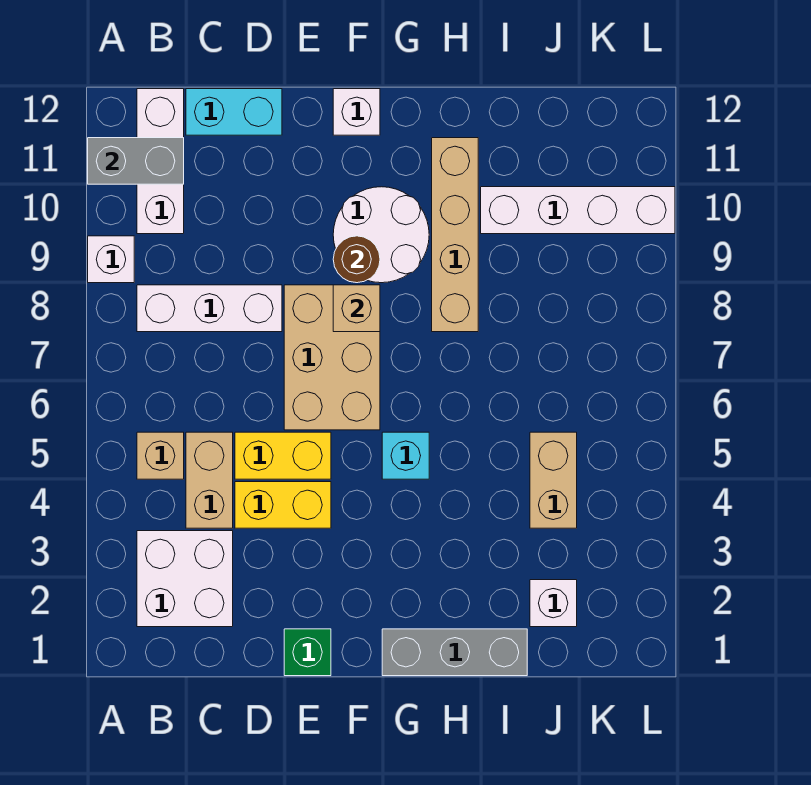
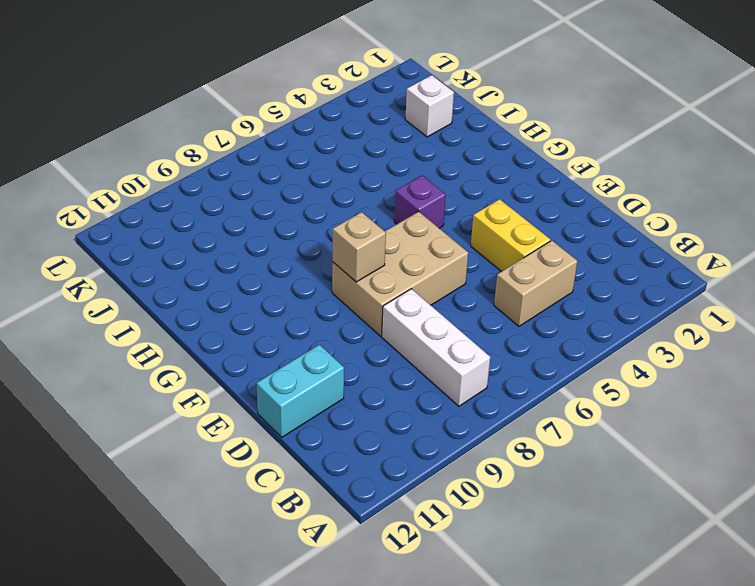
cyan 1x2 brick [256,345,344,437] -> cyan 1x2 brick turned to [186,89,282,135]
purple 1x1 brick [394,175,446,228] -> cyan 1x1 brick [382,432,429,479]
none -> white 1x1 brick [88,236,134,283]
none -> white 2x2 brick [137,531,233,627]
none -> tan 1x1 brick [137,432,184,479]

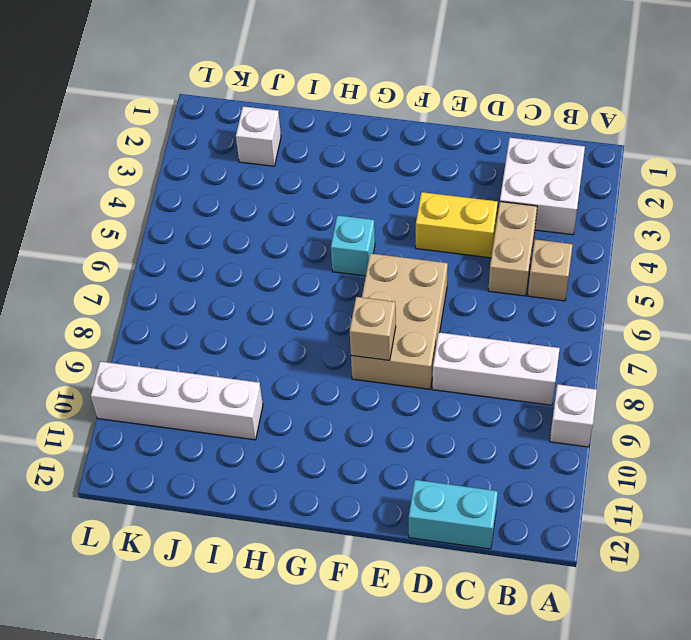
none -> white 1x3 brick [137,89,184,234]
none -> yellow 1x2 brick [235,432,331,479]
none -> green 1x1 brick [284,629,331,676]

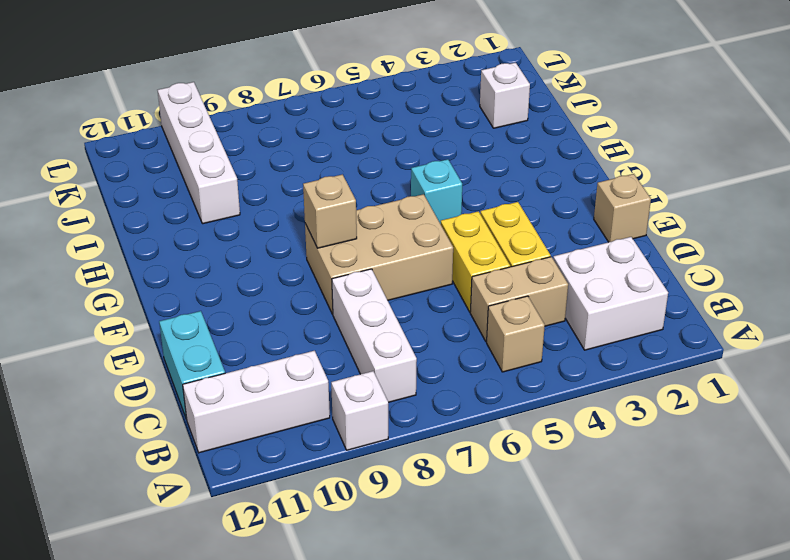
tan 1x1 brick [594,174,651,242] -> green 1x1 brick [284,629,331,676]
none -> white 2x2 round brick [333,187,429,283]
none -> white 1x1 brick [333,89,380,135]
none -> grey 1x3 brick [382,629,527,676]

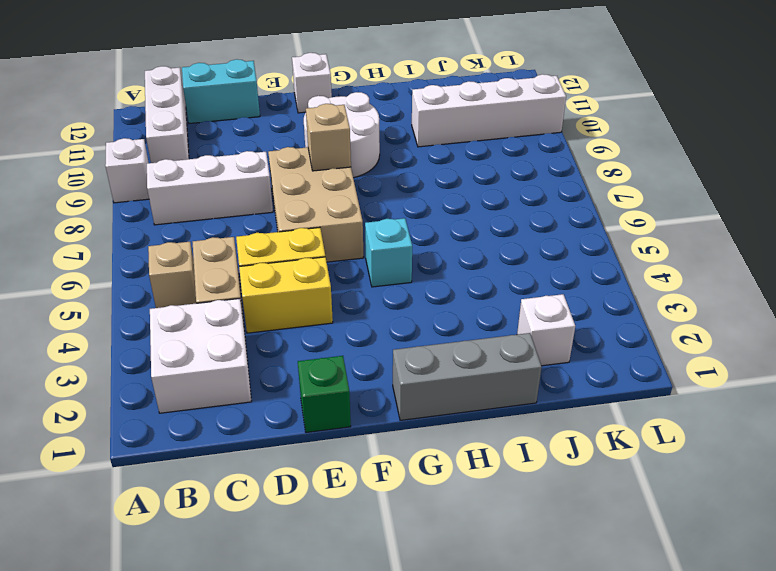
none -> tan 1x4 brick [432,138,478,332]
none -> tan 1x2 brick [530,432,577,528]
none -> grey 1x2 brick [88,138,184,184]

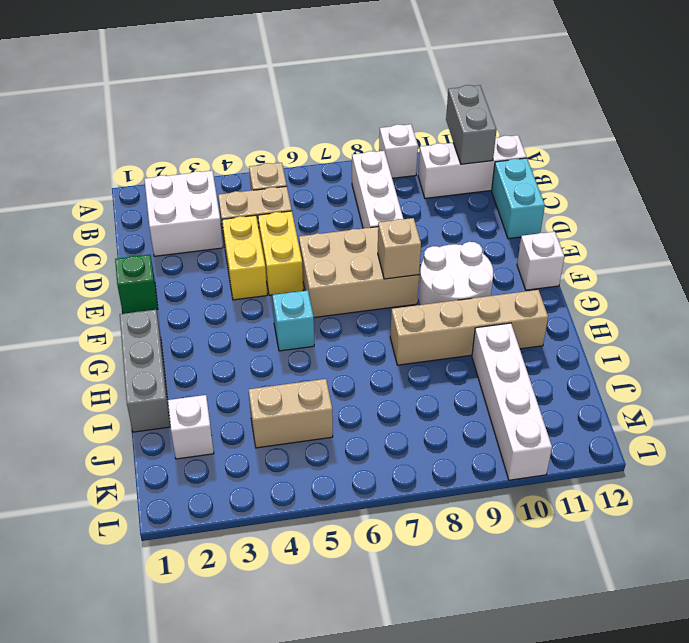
none -> brown 1x1 round brick [333,236,380,283]

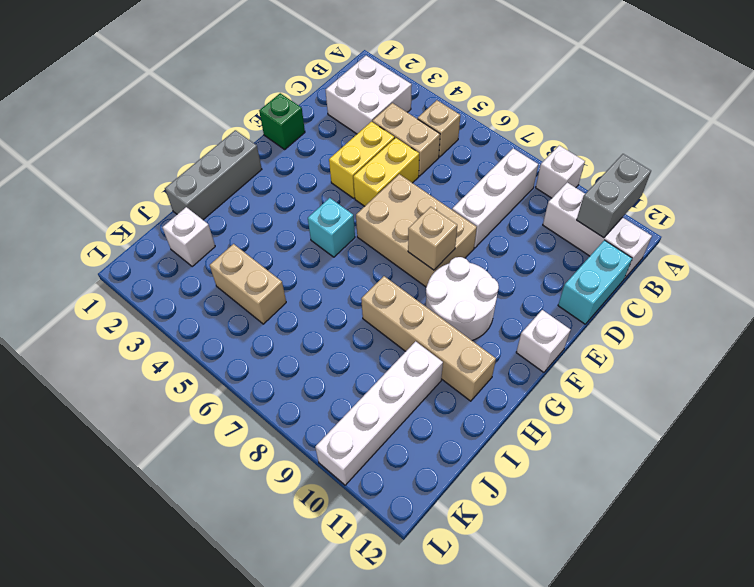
none -> brown 1x1 round brick [333,236,380,283]

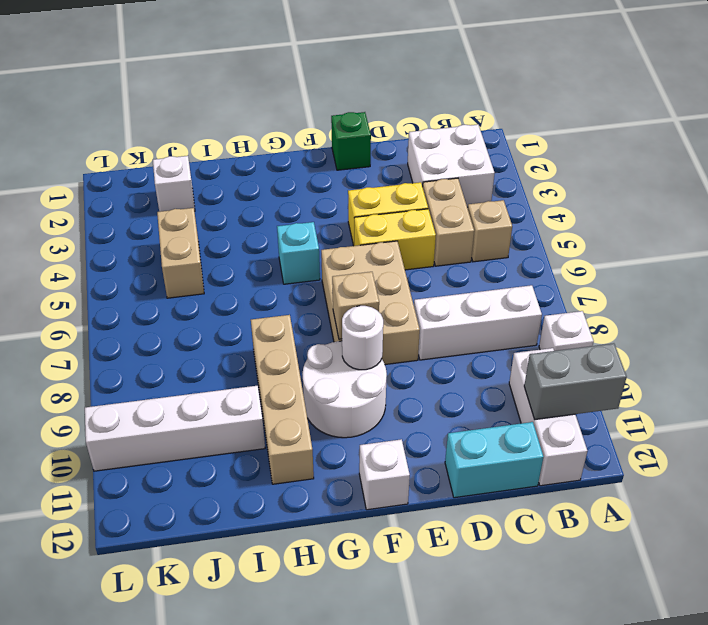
white 1x1 round brick [342,306,383,370] -> brown 1x1 round brick [333,236,380,283]
none -> grey 1x3 brick [382,629,527,676]

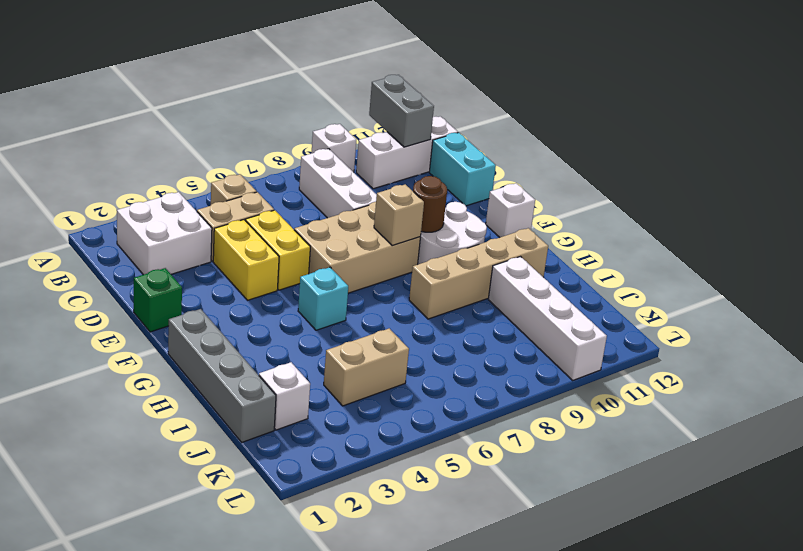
grey 1x4 brick [168,309,276,442] -> grey 1x3 brick [382,629,527,676]

